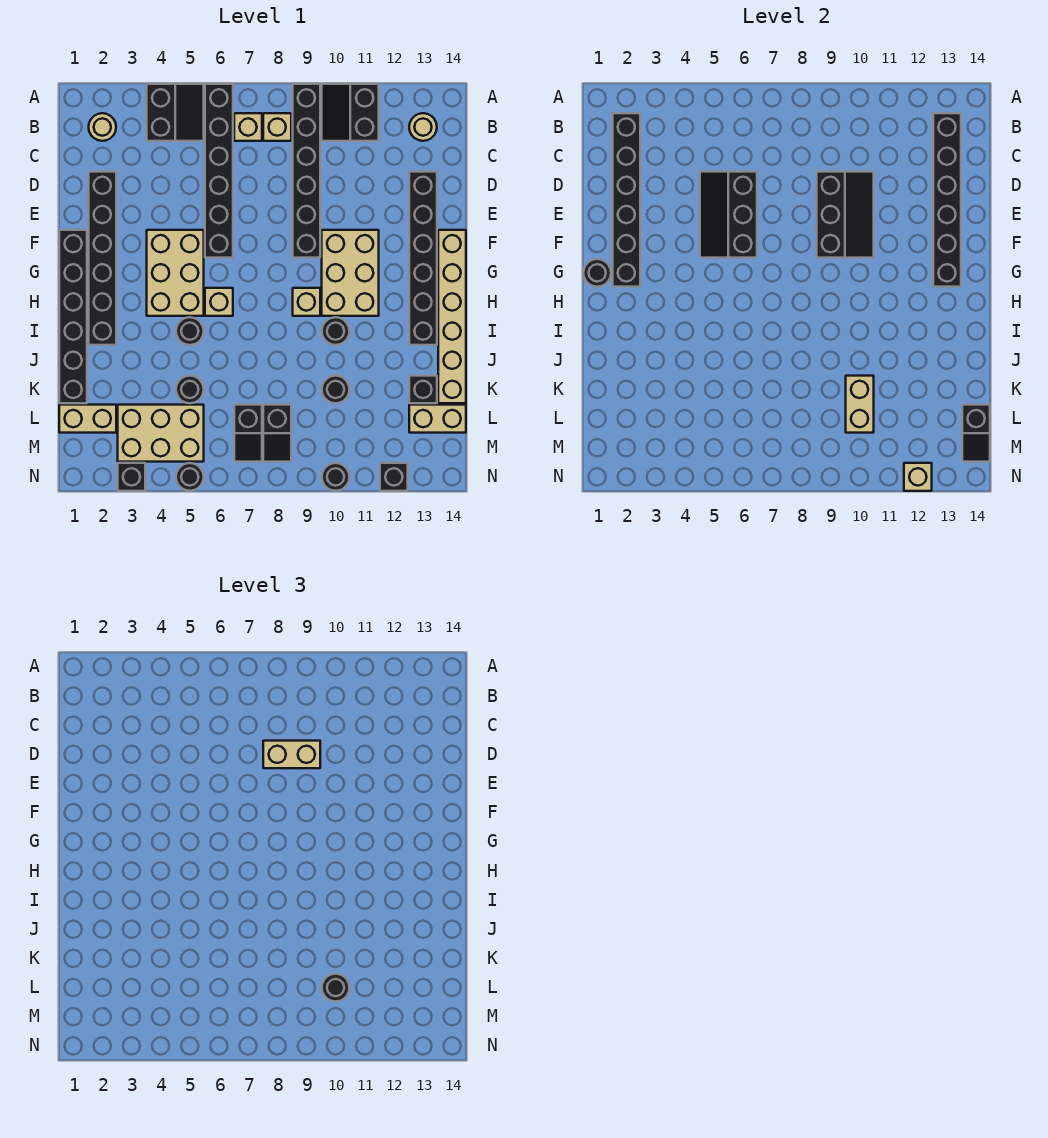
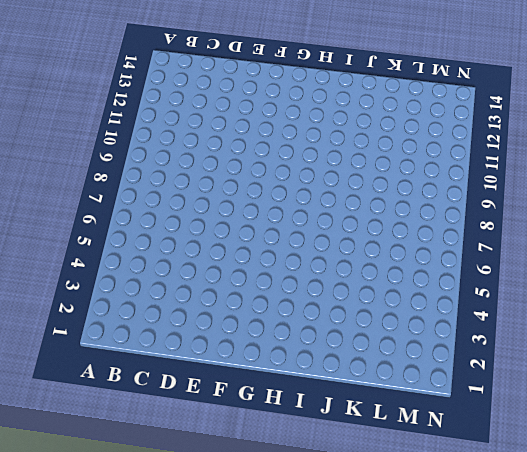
none -> black 2x2 slope [147,84,204,141]
none -> black 1x6 brick [205,84,233,258]
none -> black 1x6 brick [293,84,320,258]
none -> black 2x2 slope [322,84,379,141]

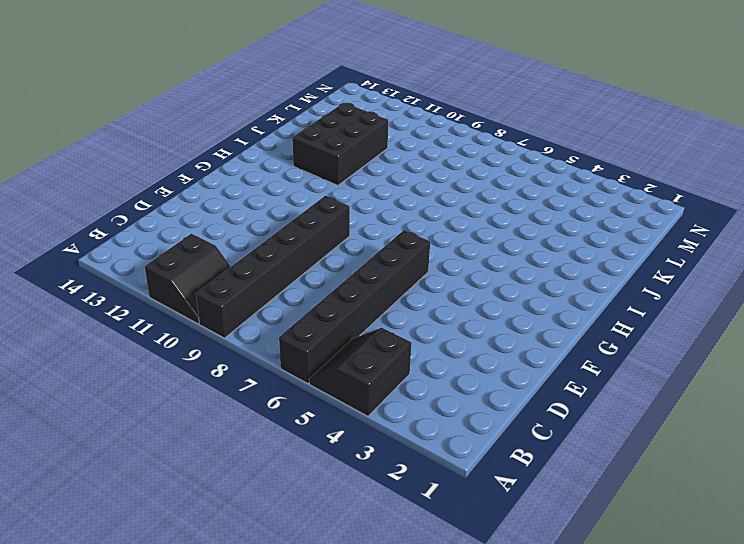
black 2x3 brick [292,103,388,185] -> none
none -> tan 1x1 round brick [89,113,116,141]
none -> tan 1x1 brick [234,113,262,141]
none -> tan 1x1 brick [263,113,291,141]
none -> tan 1x1 round brick [409,113,437,141]

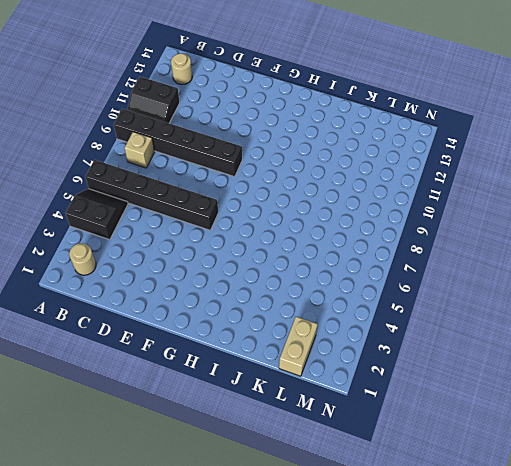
none -> tan 1x1 brick [234,113,262,141]
none -> black 1x6 brick [89,172,116,345]
none -> black 1x6 brick [409,172,437,345]
none -> black 1x6 brick [59,230,87,403]

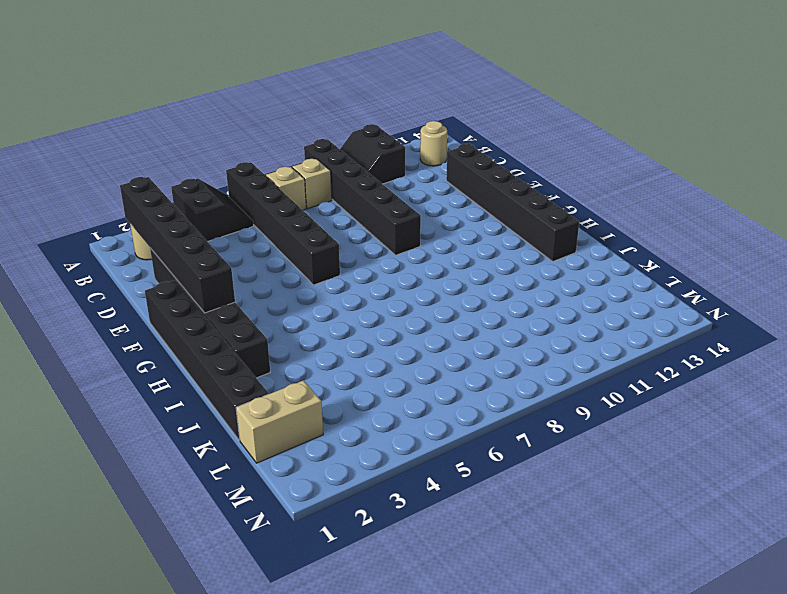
none -> tan 2x3 brick [147,230,204,316]
none -> tan 2x3 brick [322,230,379,316]
none -> tan 1x6 brick [438,230,466,403]
none -> tan 1x1 brick [205,288,233,316]

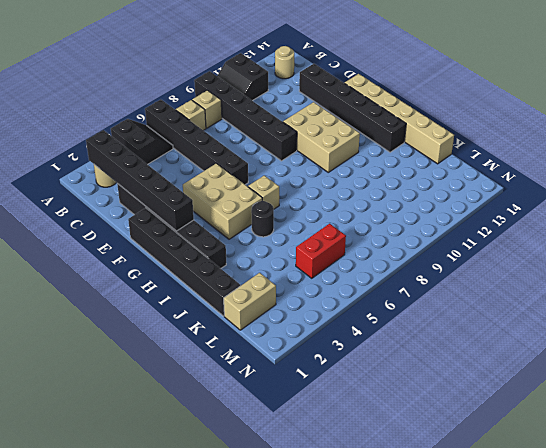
red 1x2 brick [296,224,346,278] -> tan 2x3 brick [118,405,204,462]
none -> tan 1x1 brick [293,288,320,316]
none -> black 1x1 round brick [322,317,349,345]
none -> black 1x1 round brick [176,376,204,403]
none -> black 1x1 round brick [322,376,349,403]

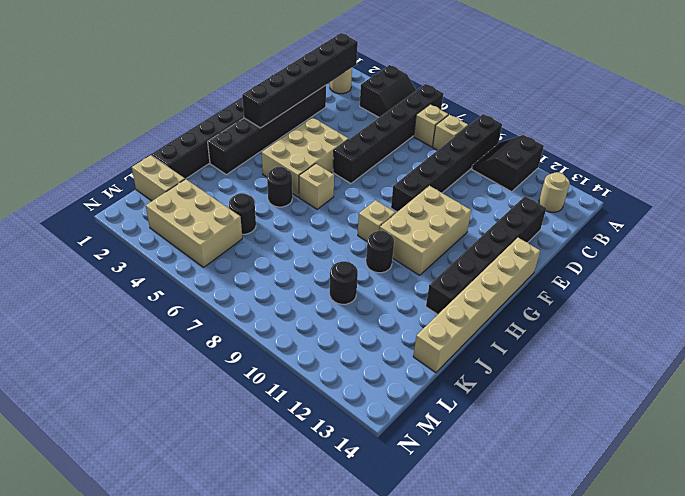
none -> black 1x1 brick [409,376,437,403]
none -> black 1x2 slope [234,405,262,462]
none -> black 1x2 slope [263,405,291,462]
none -> tan 1x2 brick [409,405,466,433]

